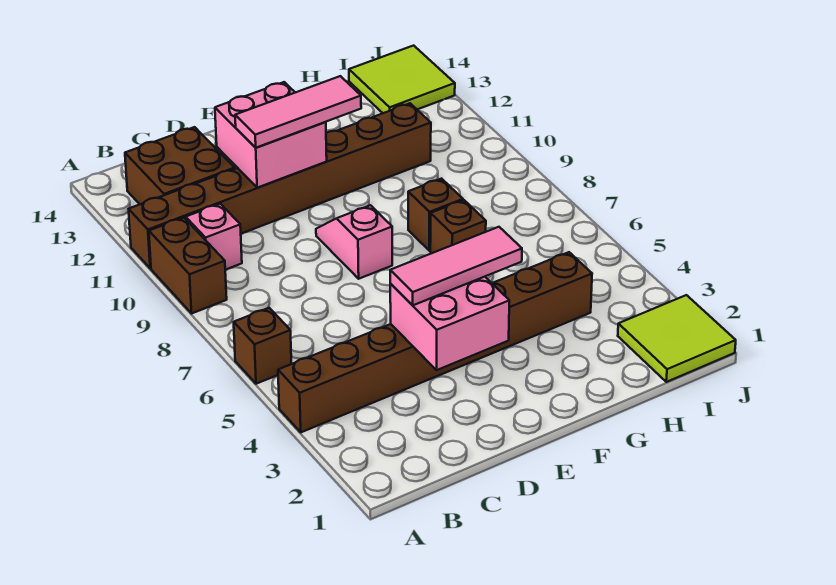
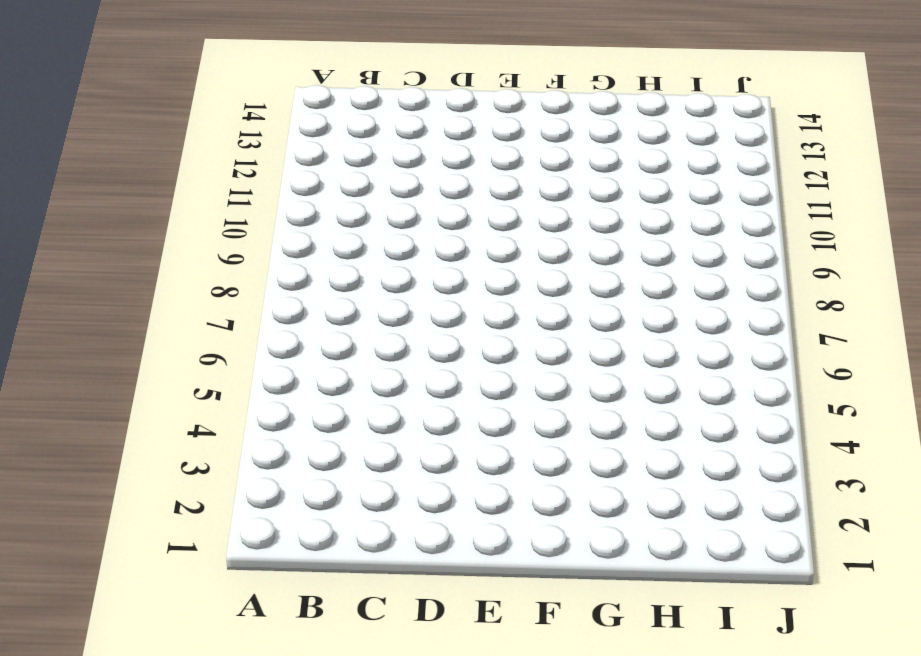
none -> brown 1x8 brick [278,252,592,432]
none -> brown 1x1 brick [234,308,291,384]
none -> brown 1x2 brick [149,218,227,313]

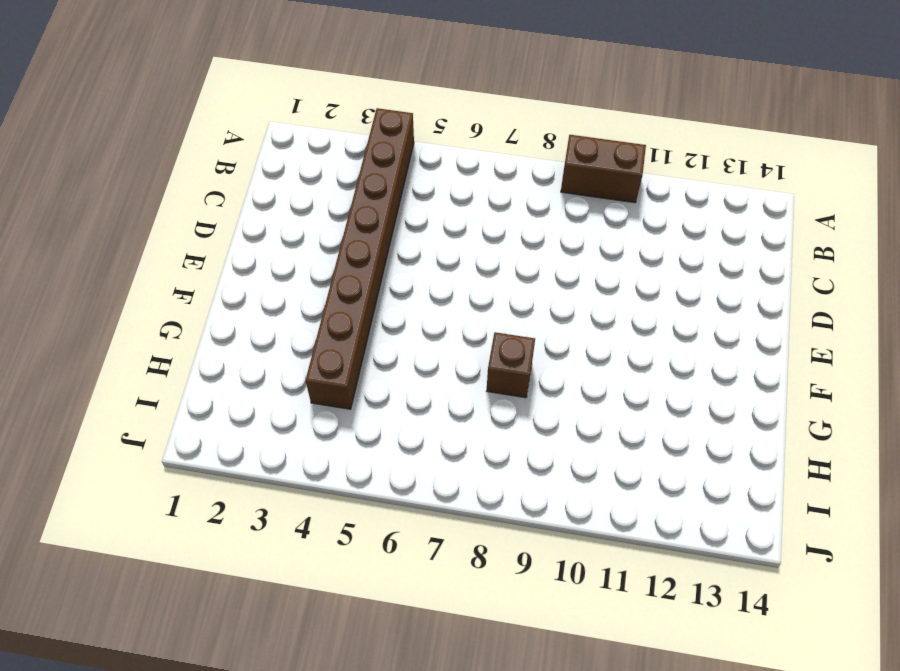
none -> brown 1x1 brick [234,308,291,384]
none -> brown 1x8 brick [129,103,431,268]
none -> pink 1x1 brick [186,204,242,270]

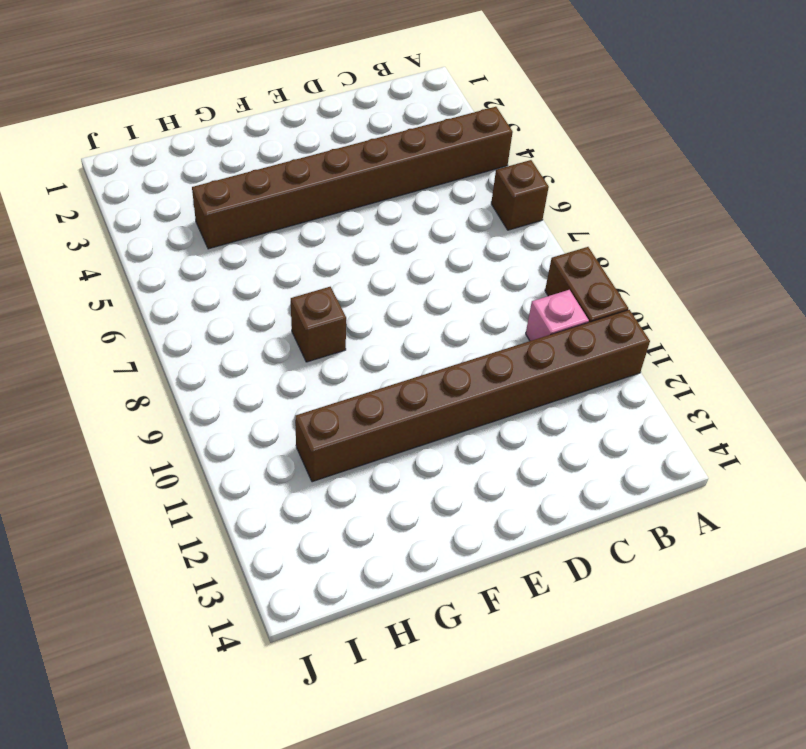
none -> brown 2x2 brick [125,127,235,204]
none -> pink 1x2 slope [316,205,392,279]
none -> brown 1x1 brick [430,200,486,253]

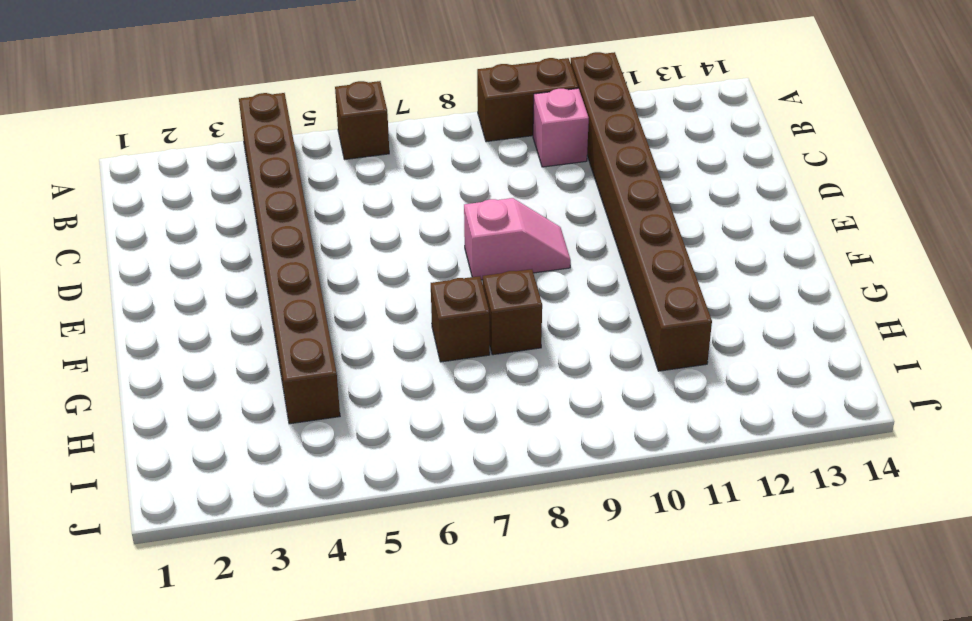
none -> brown 2x2 brick [125,127,235,204]
none -> lime 2x2 tile [618,295,736,382]
none -> lime 2x2 tile [349,46,455,113]

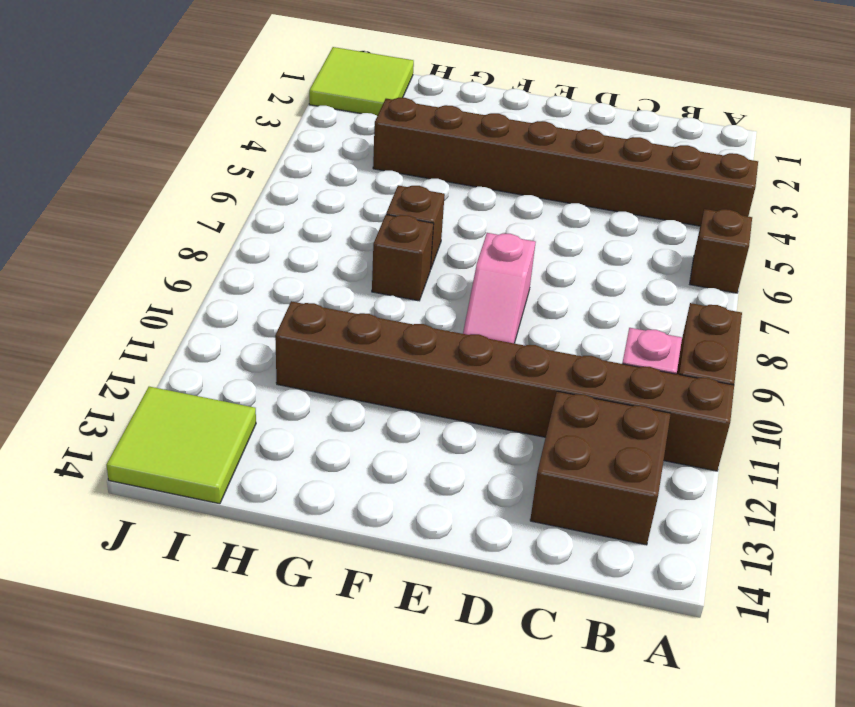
none -> pink 2x2 brick [390,277,509,370]
none -> pink 2x2 brick [215,82,327,188]
none -> pink 1x3 tile [390,227,522,305]

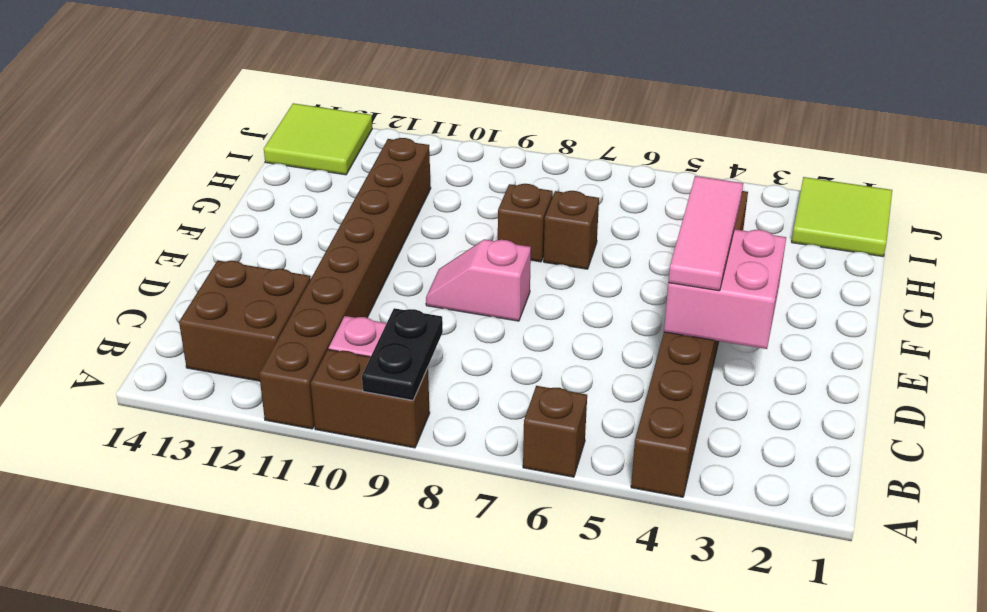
black 1x2 plate [362,308,443,400] -> none
none -> pink 2x2 brick [215,82,327,188]
none -> pink 1x3 tile [235,76,361,148]

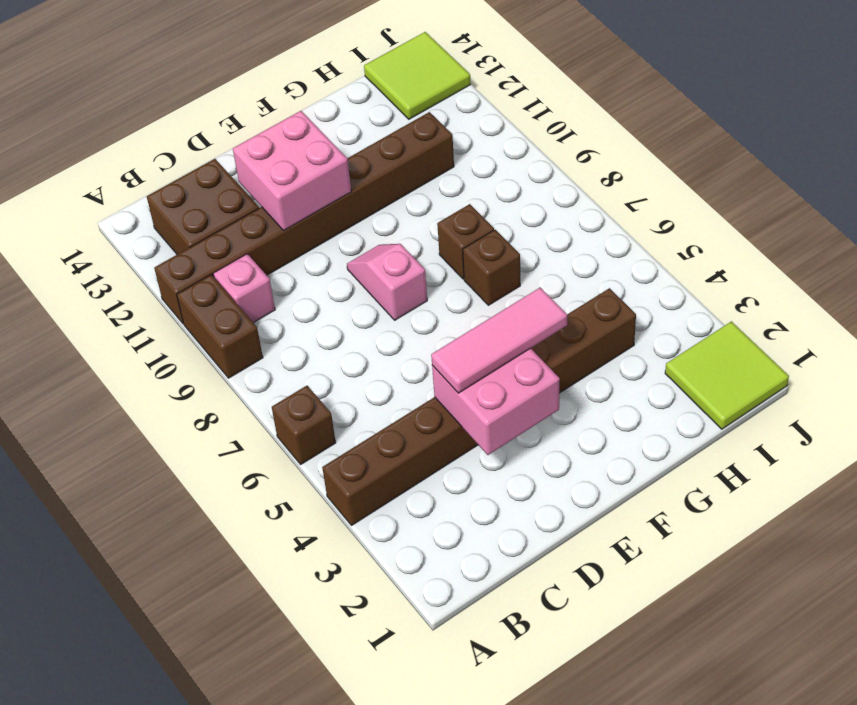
none -> pink 1x3 tile [235,76,361,148]

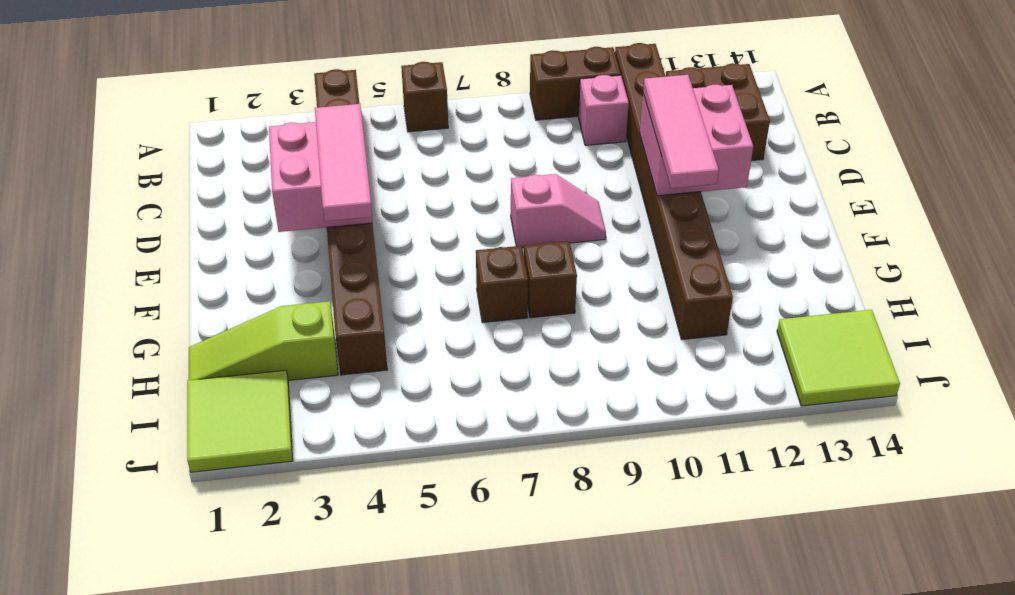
lime 1x3 slope [189,301,338,380] -> none

